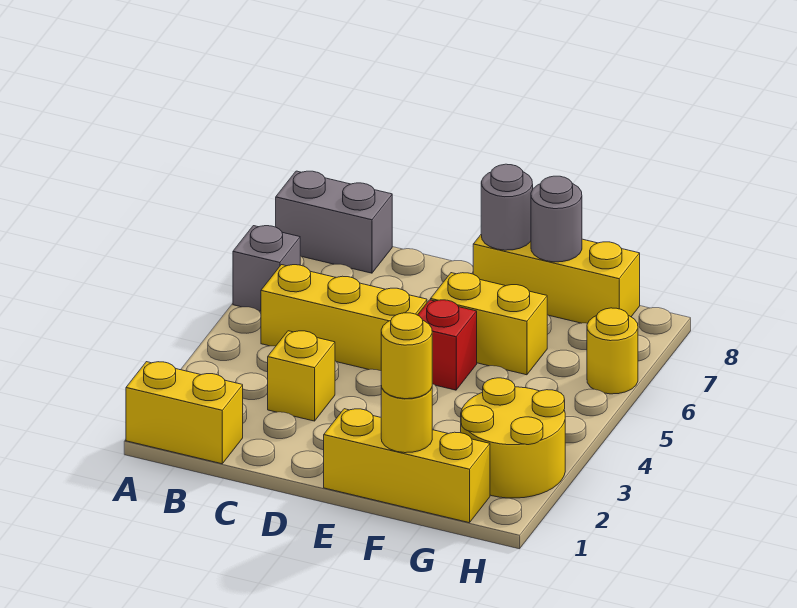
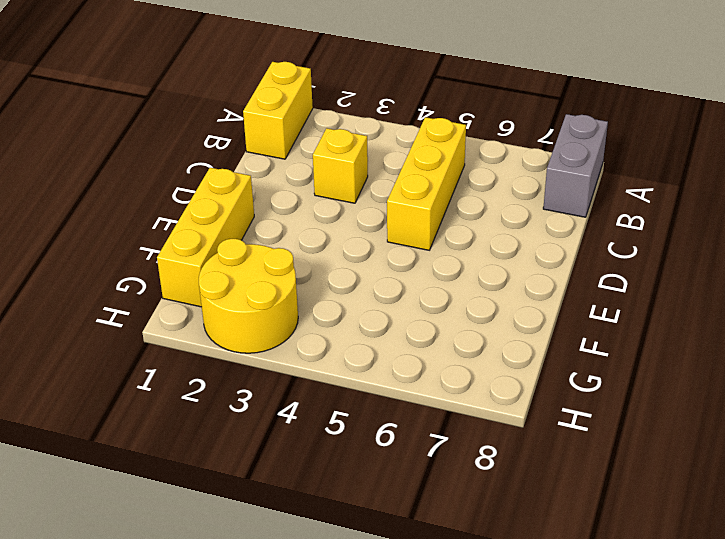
none -> grey 1x1 brick [233,226,300,311]
none -> red 1x1 brick [418,300,477,390]
none -> yellow 1x2 brick [431,273,547,375]

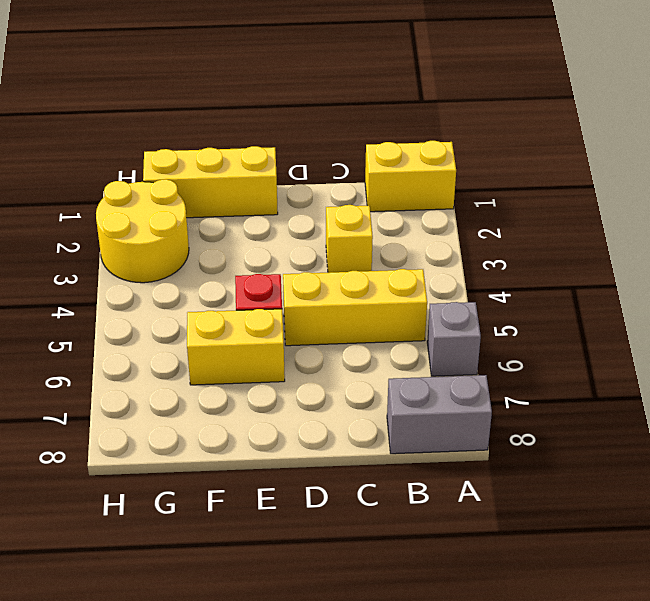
none -> yellow 1x3 brick [473,235,640,323]
none -> yellow 1x1 round brick [587,308,638,394]
none -> grey 1x1 round brick [481,164,533,250]

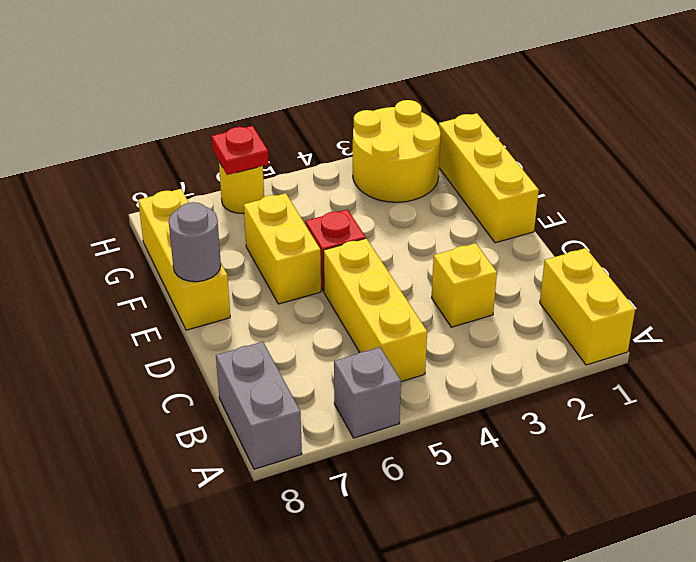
red 1x1 plate [212,126,269,175] -> none
none -> yellow 1x1 round brick [381,386,432,453]
none -> grey 1x1 round brick [531,176,582,262]
none -> yellow 1x1 round brick [381,313,432,399]

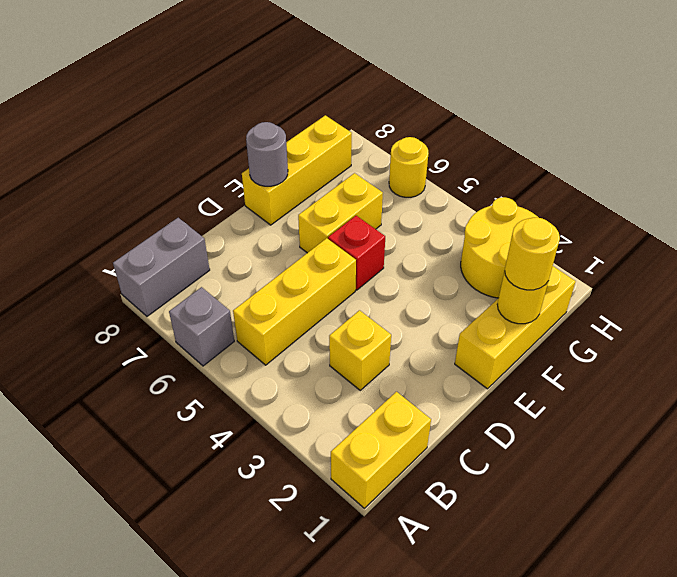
none -> grey 1x1 round brick [531,176,582,262]

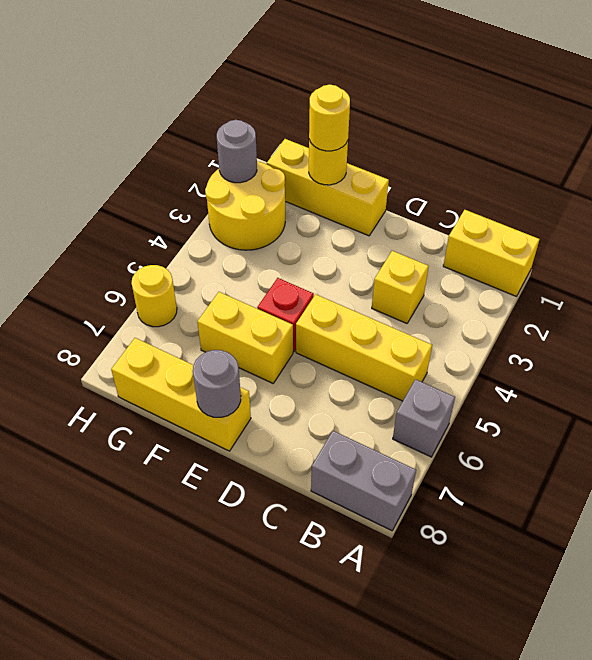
grey 1x1 round brick [217,120,257,183] -> grey 1x1 round brick moved to [531,176,582,262]

